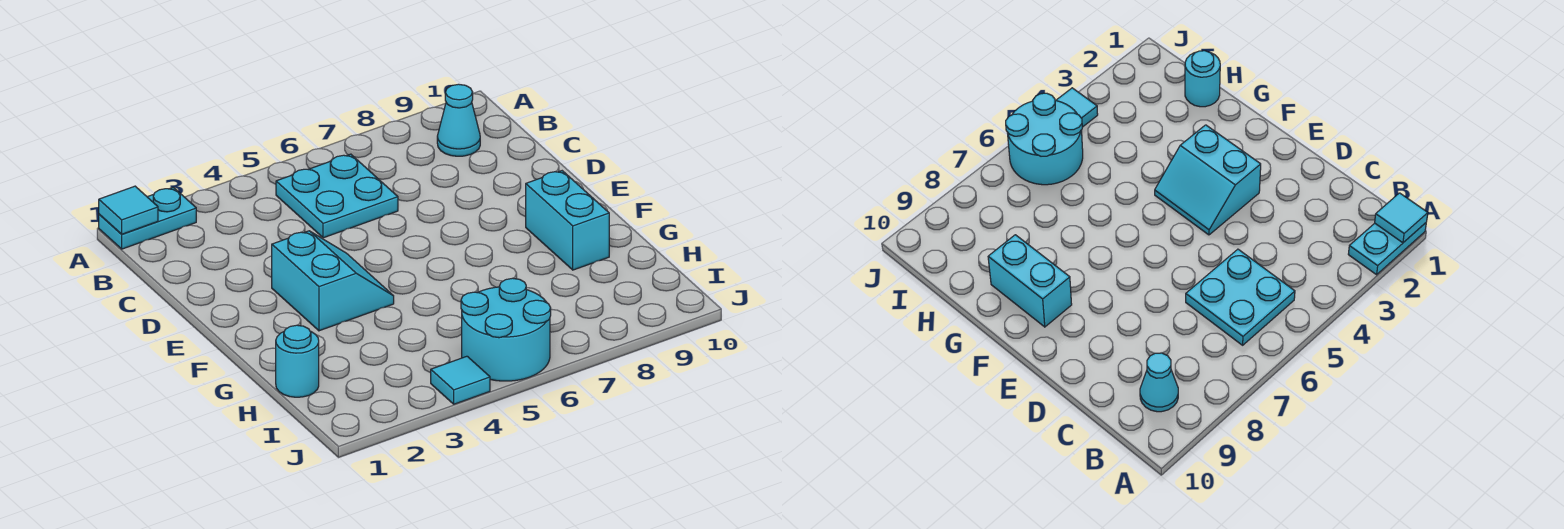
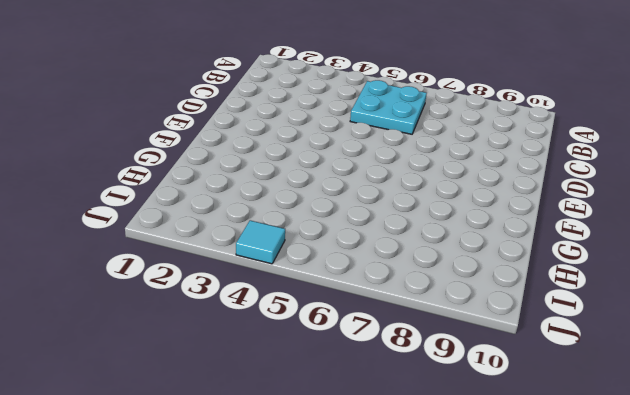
none -> cyan 1x2 plate [99,187,196,249]
none -> cyan 1x1 cone [437,84,480,156]

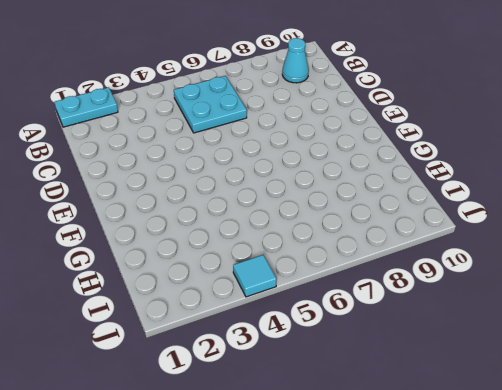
none -> cyan 2x2 slope [272,231,394,331]
none -> cyan 1x2 brick [526,171,609,270]

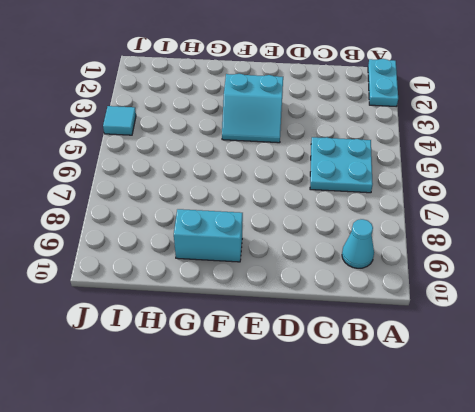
none -> cyan 1x1 round brick [276,325,319,397]
none -> cyan 2x2 round brick [461,278,551,381]

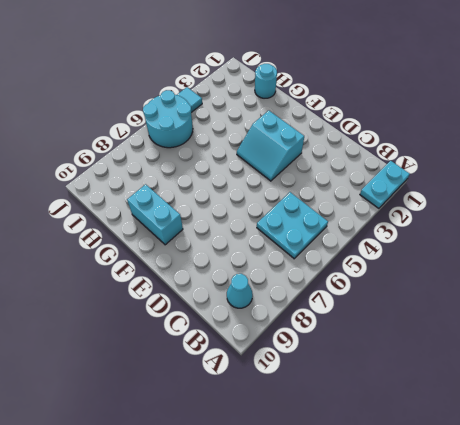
none -> cyan 1x1 tile [99,186,158,234]

